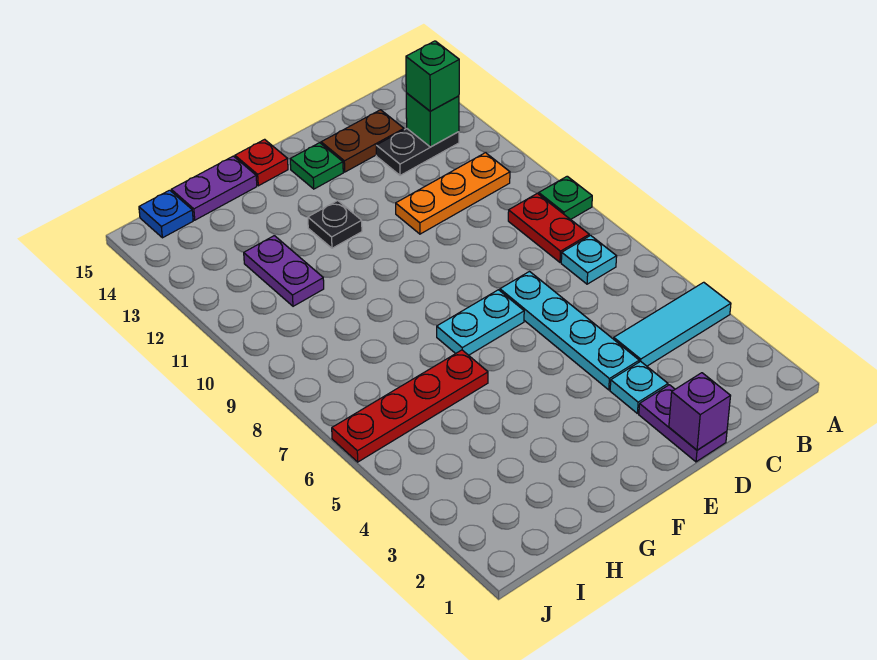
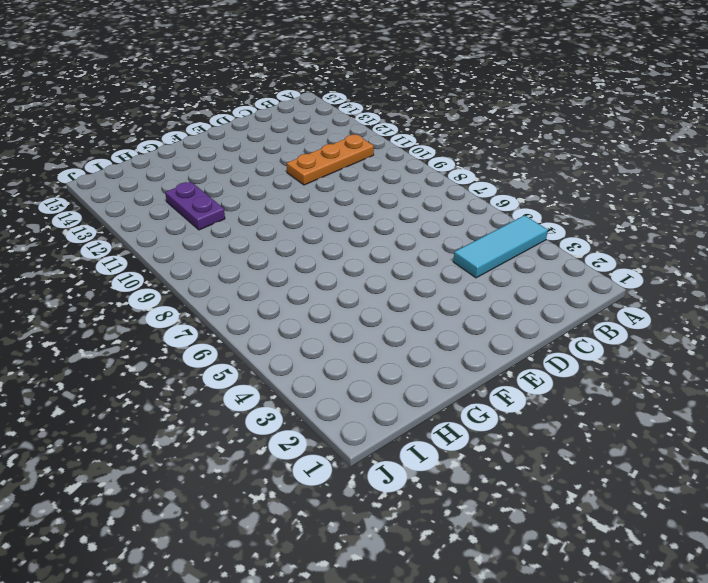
none -> green 1x1 plate [539,176,592,219]
none -> cyan 1x1 plate [561,235,617,284]
none -> red 1x2 plate [508,193,589,262]

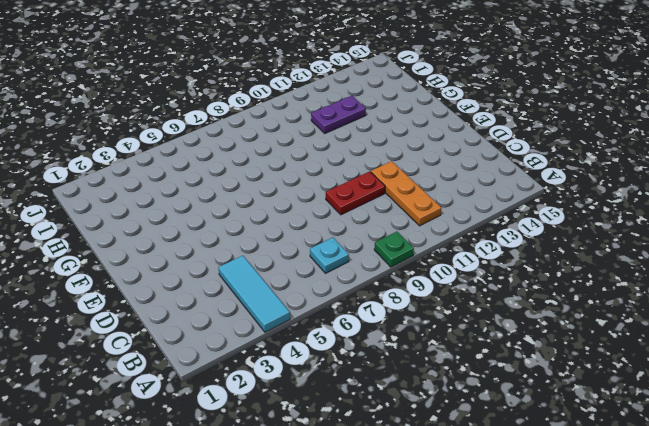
red 1x2 plate [326,171,385,215] -> red 1x2 plate moved to [508,193,589,262]
none -> black 1x2 plate [376,129,459,175]
none -> brown 1x2 plate [321,110,404,172]
none -> purple 1x2 plate [639,385,727,462]

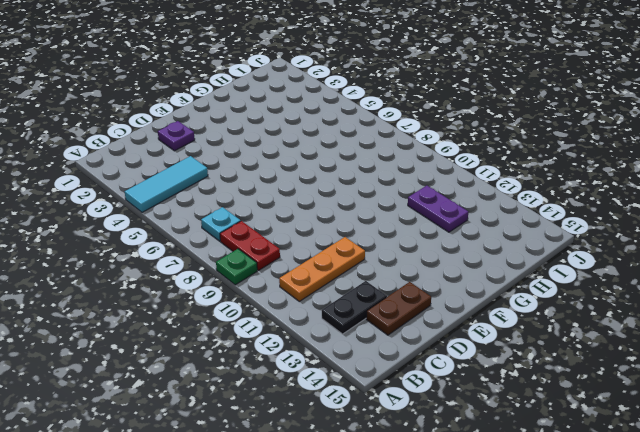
purple 1x1 plate [158,121,195,151] -> purple 1x2 plate [639,385,727,462]
none -> cyan 1x1 plate [610,361,668,413]
none -> cyan 1x4 plate [500,272,639,390]
none -> cyan 1x2 plate [437,290,524,355]

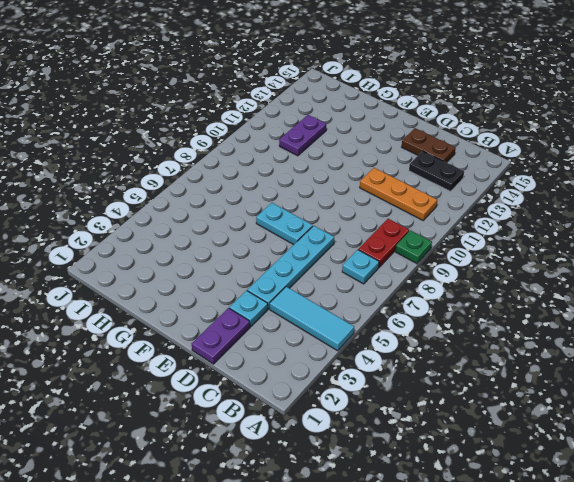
none -> green 1x1 plate [290,143,343,189]
none -> black 1x1 plate [308,201,362,248]
none -> red 1x1 plate [235,139,288,186]

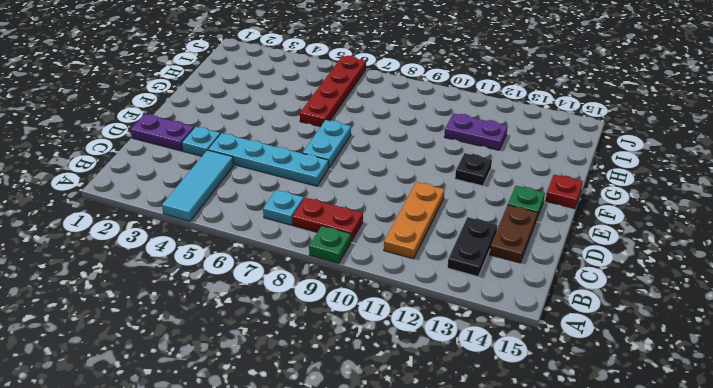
none -> purple 1x2 plate [171,156,257,220]
none -> blue 1x1 plate [139,190,193,238]
none -> green 1x1 brick [406,93,459,147]

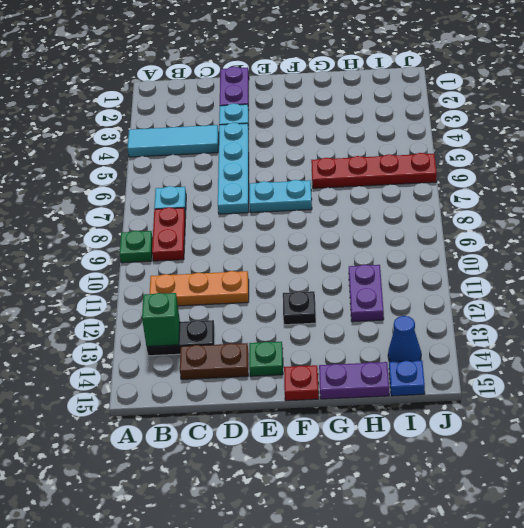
blue 1x1 cone [388,316,421,362] -> none
none -> purple 1x1 brick [669,373,730,450]
none -> green 1x1 brick [406,41,459,111]

